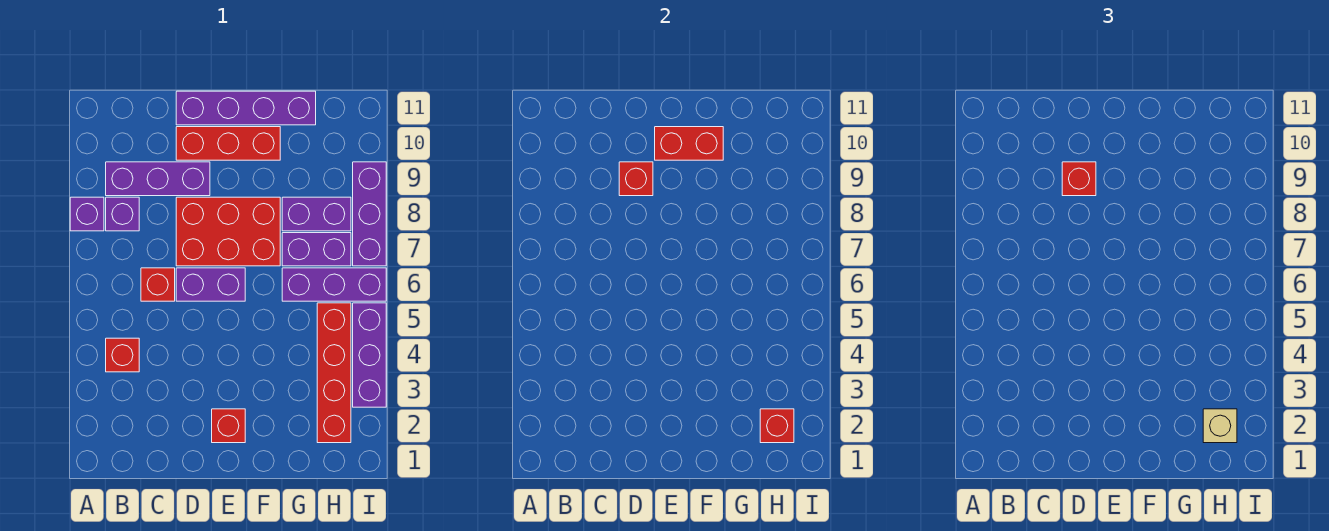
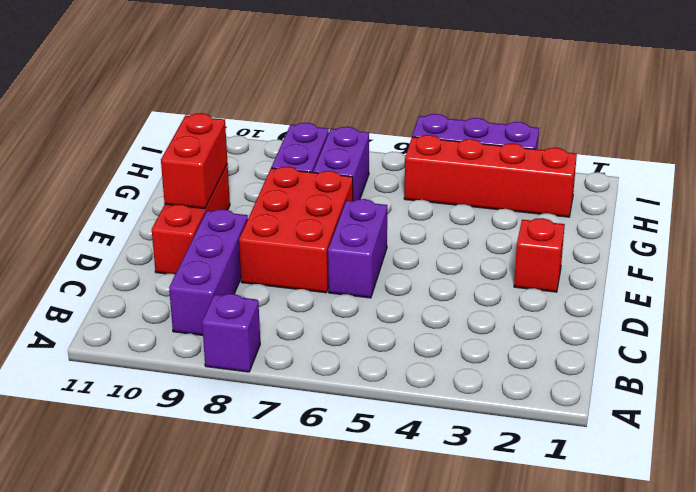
none -> red 1x1 brick [106,338,139,372]
none -> purple 1x1 brick [106,197,139,231]
none -> red 1x1 brick [141,268,175,301]

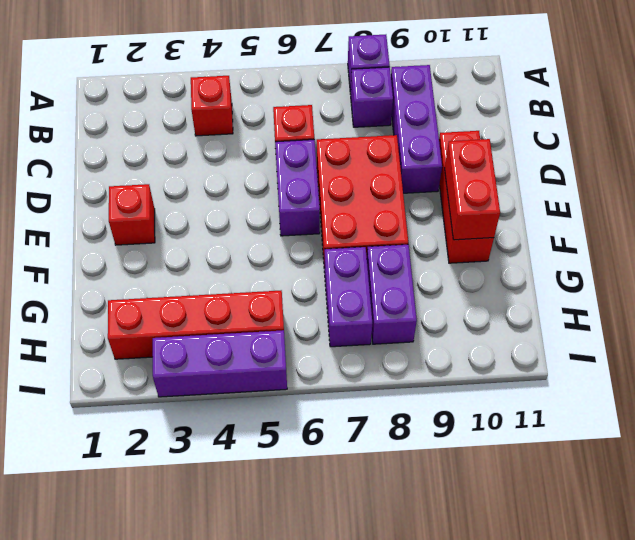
none -> purple 1x4 brick [176,91,316,125]
none -> purple 1x3 brick [282,268,386,301]
none -> purple 1x3 brick [353,162,386,266]

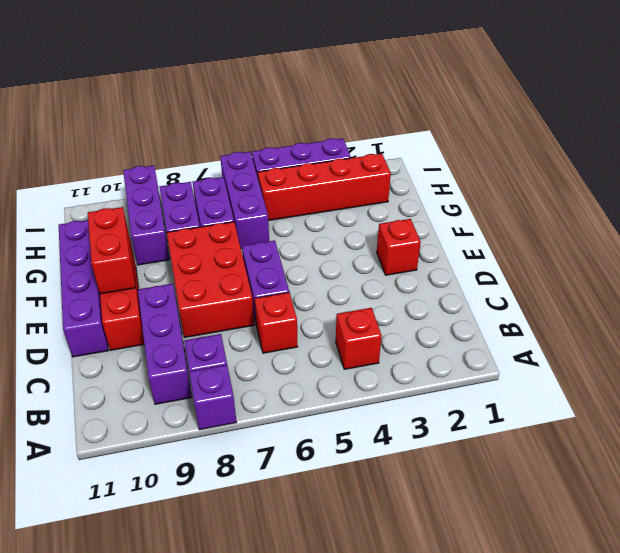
purple 1x3 brick [123,166,170,265] -> purple 1x3 brick turned to [353,162,386,266]
none -> red 1x1 brick [619,162,653,196]
none -> red 1x1 brick [760,409,794,443]
none -> red 1x1 brick [1062,162,1096,196]

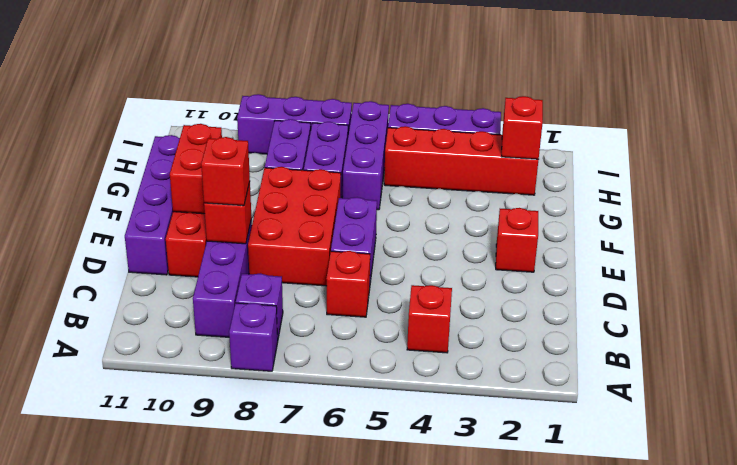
none -> tan 1x1 brick [1203,409,1237,443]

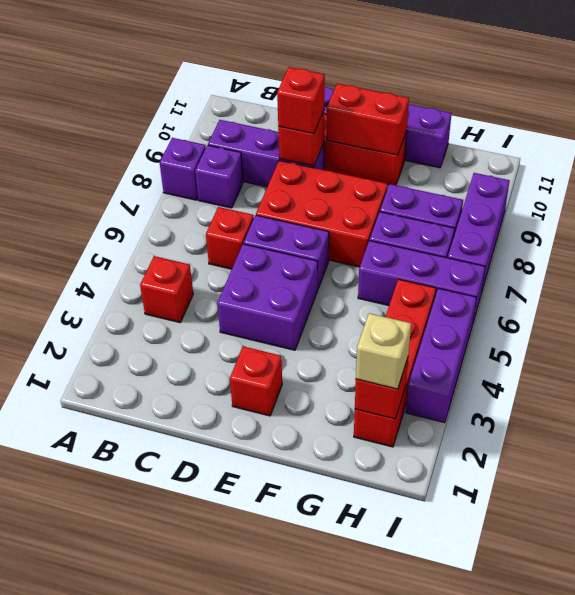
purple 2x2 brick [217,244,318,350] -> none

